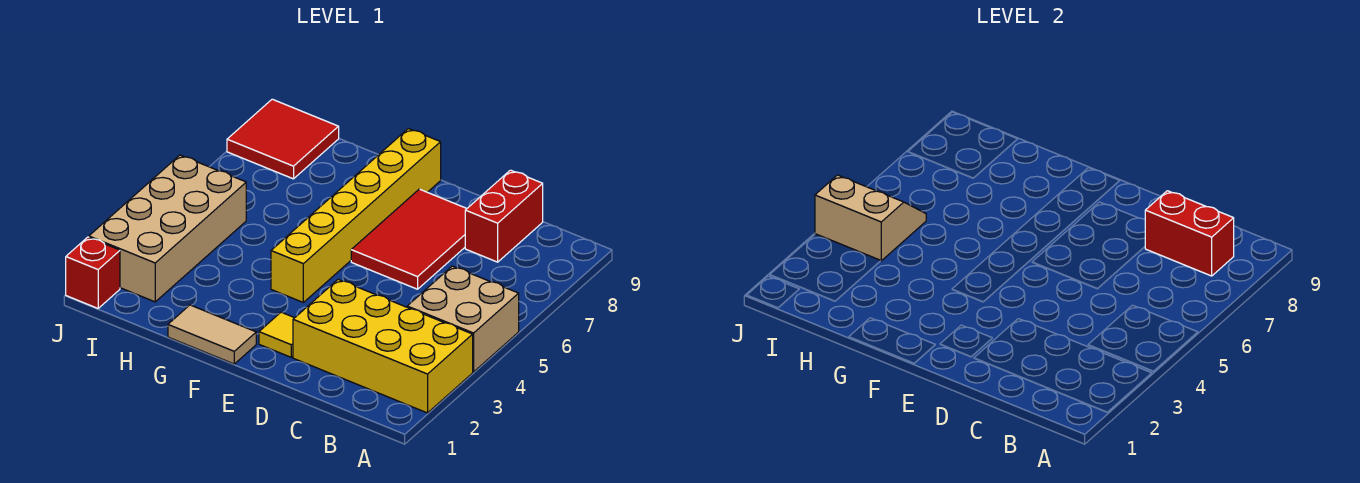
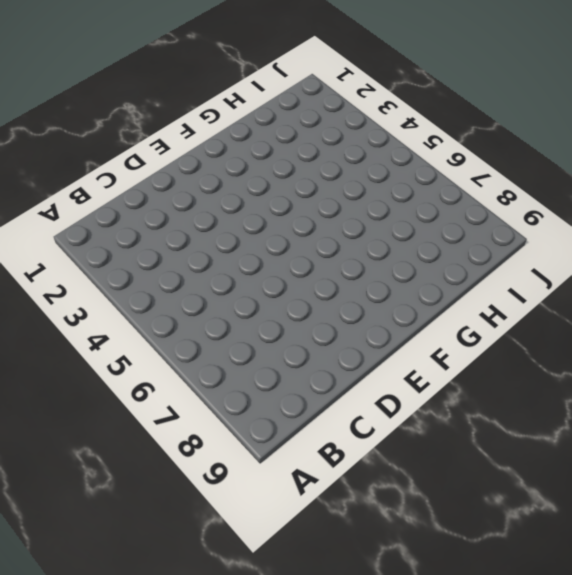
none -> yellow 2x4 brick [293,279,473,413]
none -> tan 2x2 brick [407,266,519,372]
none -> red 1x2 brick [465,170,543,262]

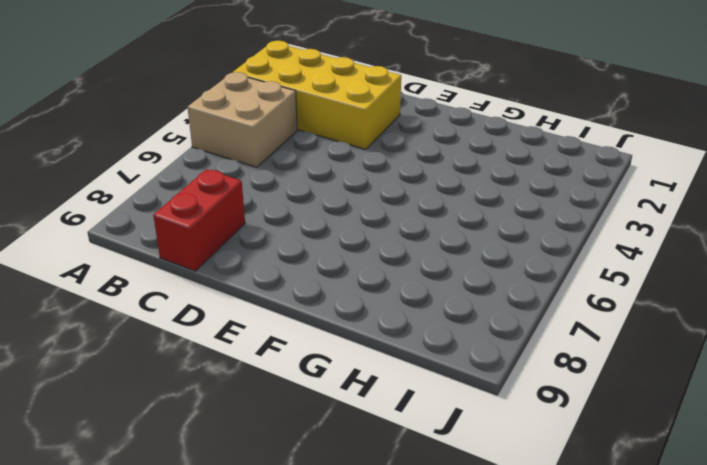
none -> red 2x3 tile [351,189,467,289]
none -> yellow 1x1 tile [259,312,294,357]
none -> tan 1x2 tile [168,305,256,364]

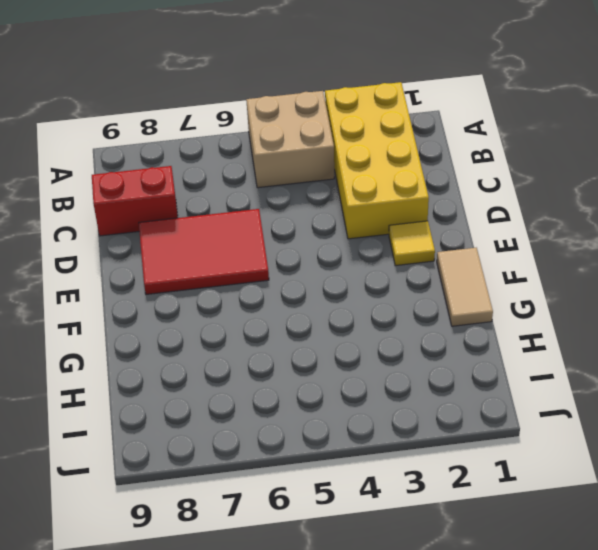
none -> yellow 1x6 brick [271,129,441,302]
none -> tan 2x4 brick [89,155,246,302]
none -> red 2x2 tile [227,99,339,179]

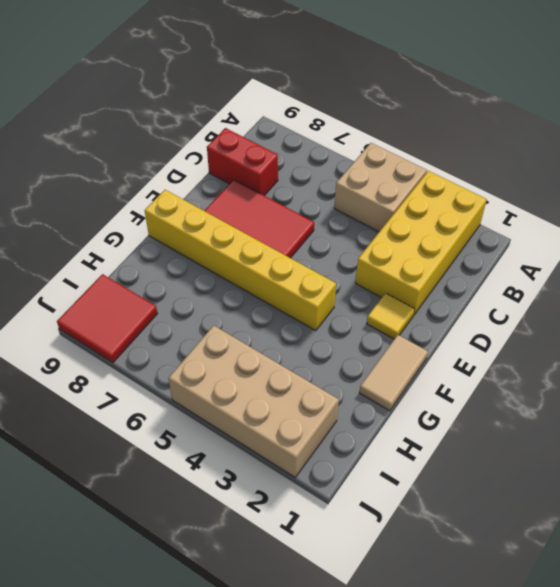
none -> red 1x1 brick [66,237,120,308]
none -> red 1x2 brick [1145,191,1234,276]
none -> tan 2x2 slope [815,175,926,261]

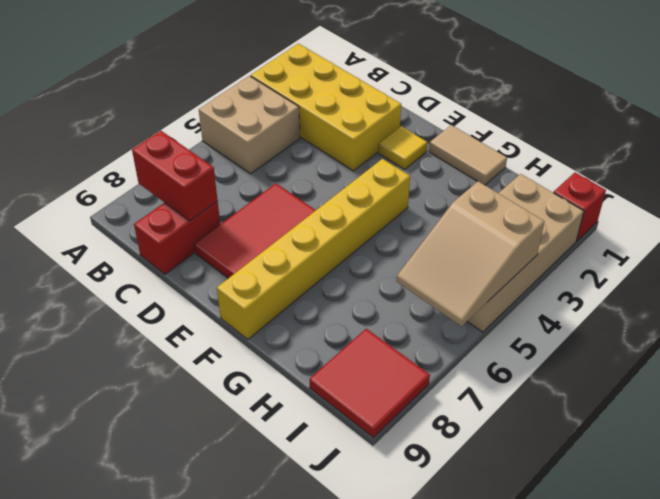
tan 2x3 slope [396,181,544,326] -> tan 2x2 slope [815,175,926,261]

